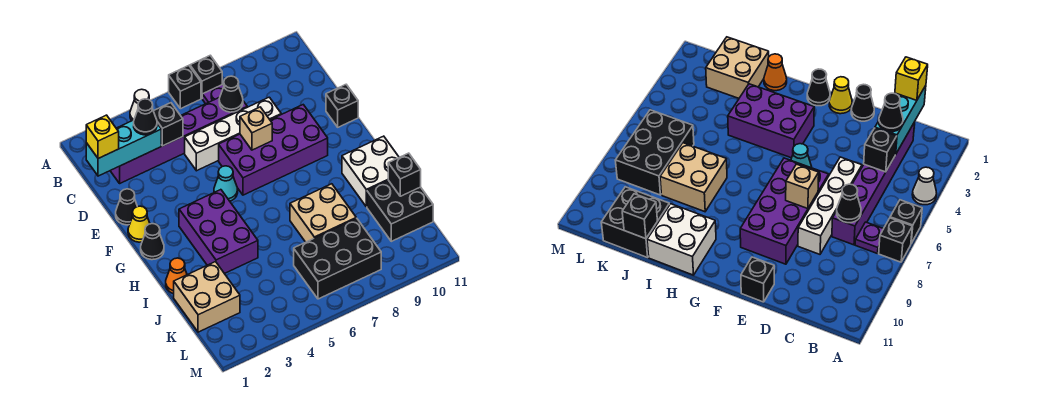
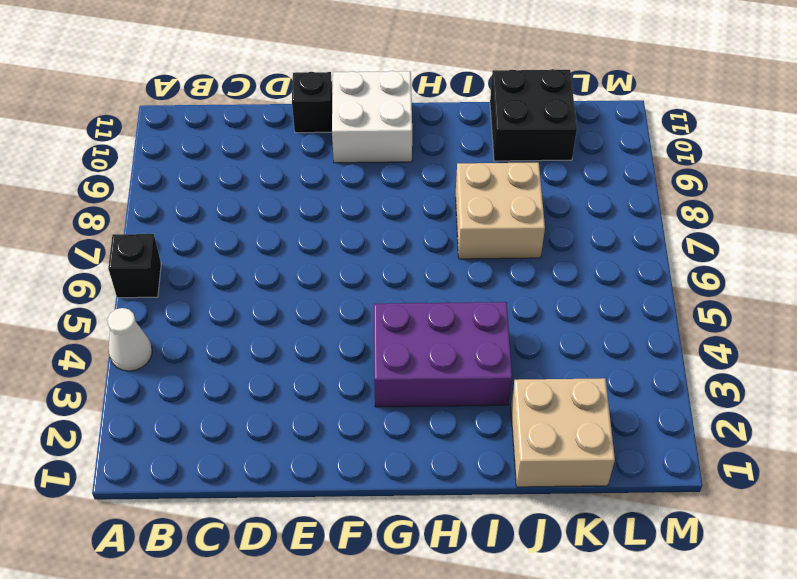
white 2x2 brick [332,71,412,163] -> white 2x2 brick moved to [342,136,399,207]
none -> black 1x1 brick [190,55,222,98]
none -> purple 1x1 plate [202,84,224,104]
none -> purple 1x6 brick [110,97,247,183]

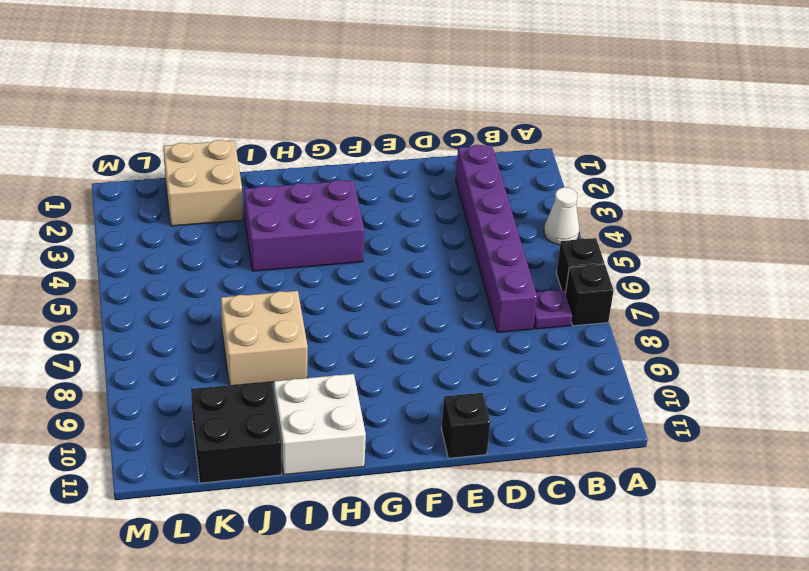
none -> white 1x4 brick [185,97,281,171]
none -> black 1x1 cone [116,189,137,225]
none -> purple 2x4 brick [219,105,328,195]

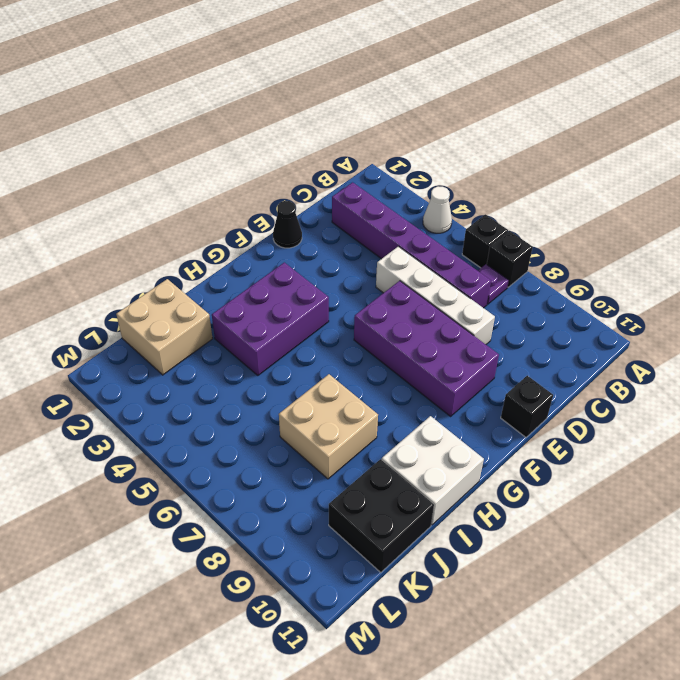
none -> yellow 1x1 cone [128,206,150,242]
none -> cyan 1x1 cone [214,166,238,201]
none -> black 1x1 cone [141,224,164,260]

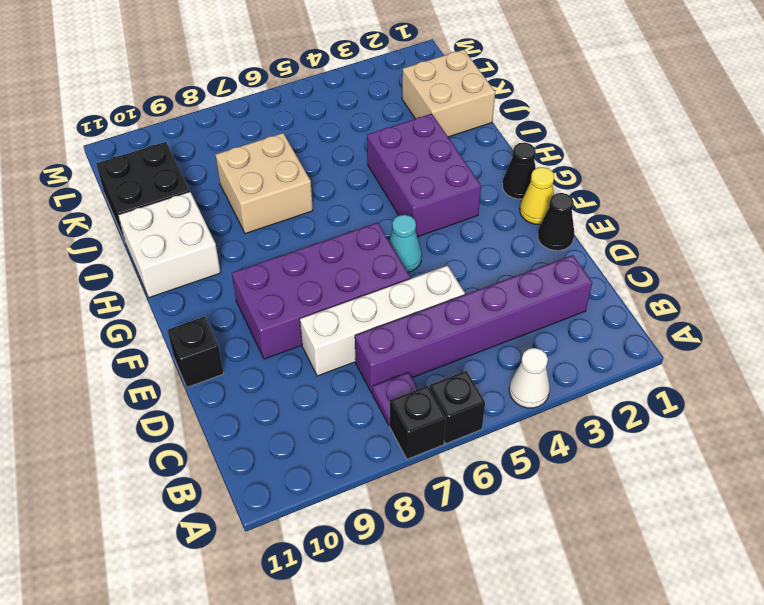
none -> orange 1x1 cone [166,258,187,294]
none -> black 2x3 brick [294,218,381,299]
none -> cyan 1x3 brick [86,120,161,176]

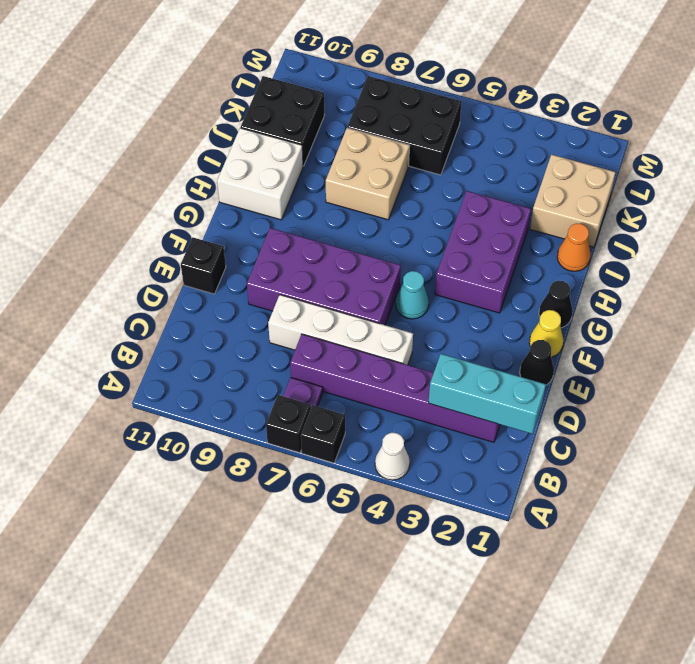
none -> black 1x1 brick [154,103,183,146]
none -> black 1x1 cone [219,76,243,112]
none -> tan 1x1 brick [240,107,272,150]

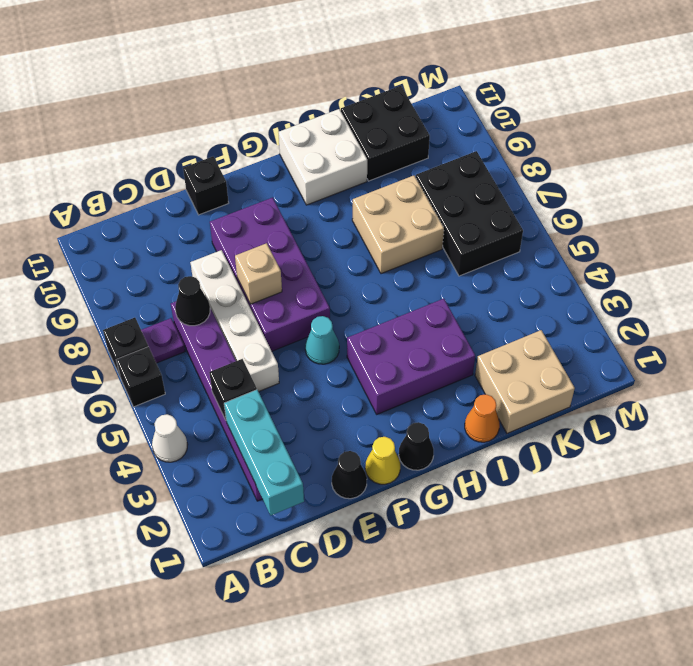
none -> black 1x1 brick [388,153,421,196]
none -> yellow 1x1 brick [86,115,119,158]
none -> black 1x1 cone [134,99,157,135]

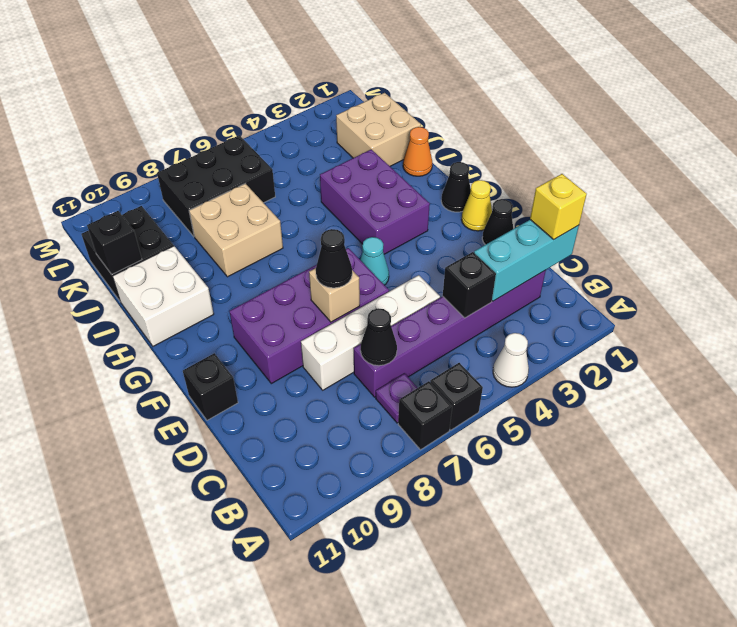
black 1x1 cone [316,229,352,288] -> black 1x1 cone moved to [134,99,157,135]

